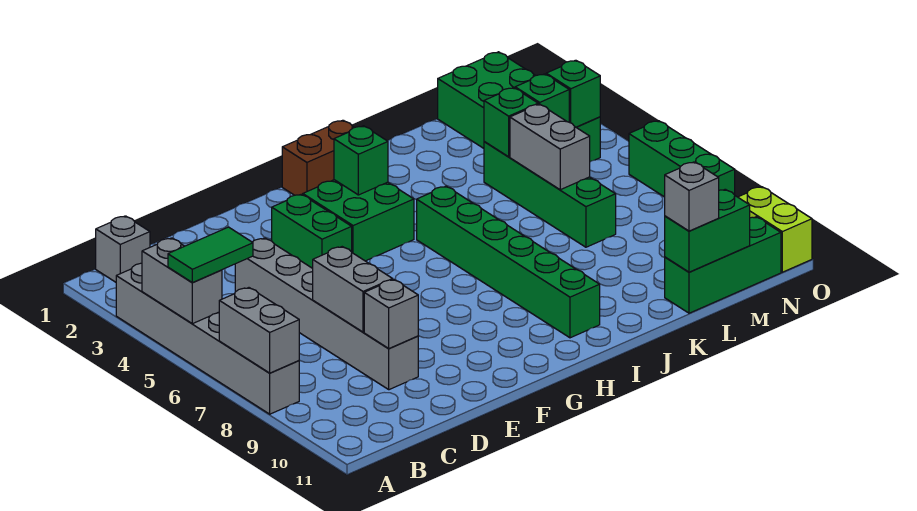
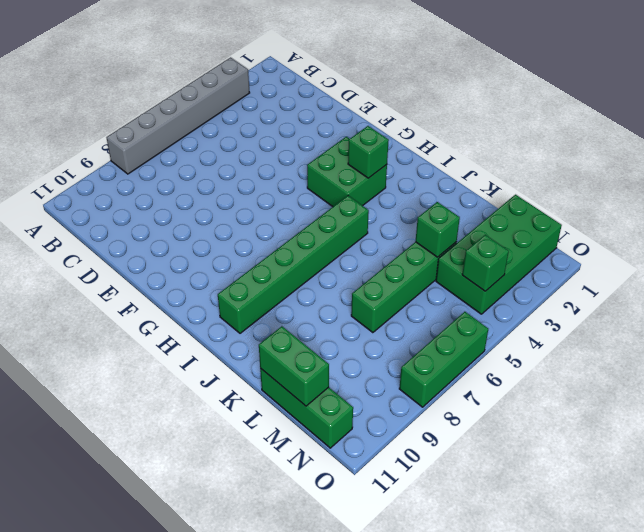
none -> grey 1x1 brick [96,216,150,282]
none -> grey 1x6 brick [235,238,418,390]
none -> green 1x2 brick [272,194,352,268]

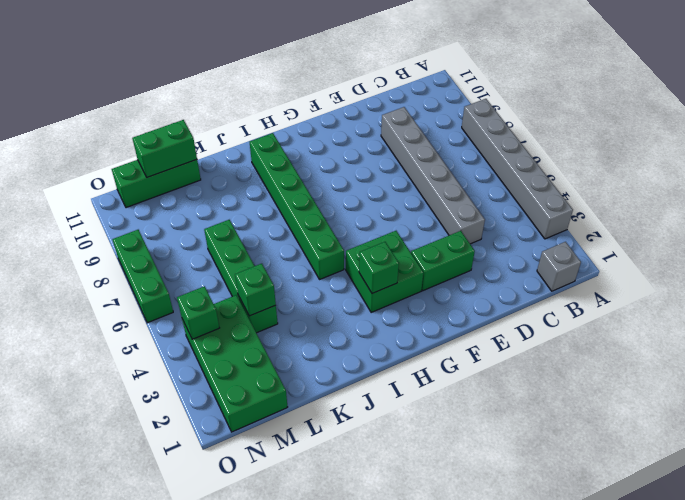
green 1x2 brick [411,231,475,291] -> green 1x2 brick turned to [272,194,352,268]
none -> brown 1x2 brick [282,120,354,195]
none -> lime 1x2 brick [738,187,812,272]
none -> grey 1x2 brick [142,238,222,324]

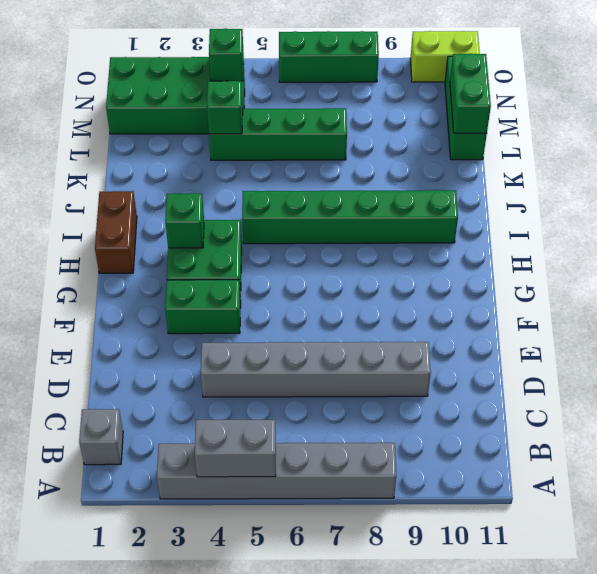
none -> grey 1x2 brick [219,288,299,373]
none -> grey 1x2 brick [313,247,393,332]
none -> grey 1x1 brick [364,280,418,349]

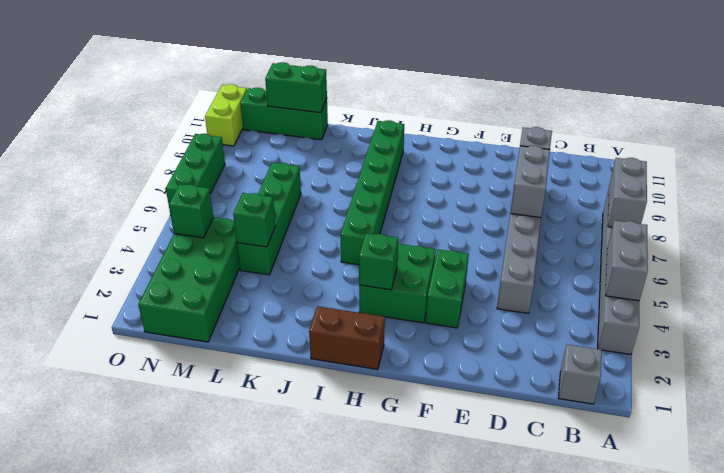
none -> grey 1x2 brick [510,104,590,190]
none -> green 1x1 brick [515,74,569,122]
none -> green 1x2 tile [168,227,253,283]

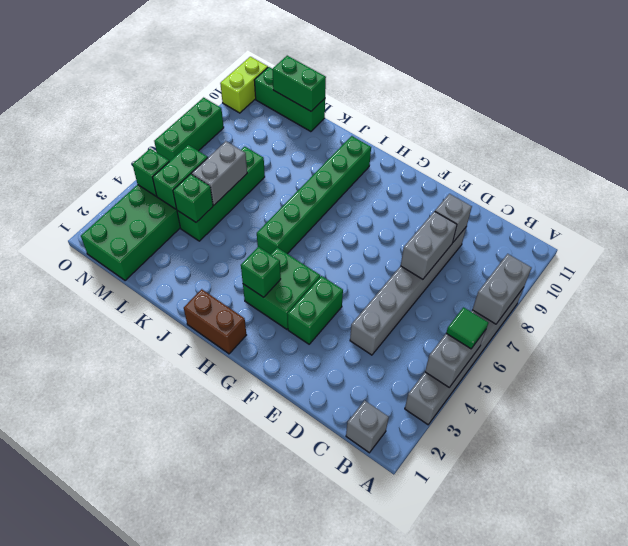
green 1x1 tile [446,307,488,349] -> green 1x2 tile [168,227,253,283]
green 1x2 brick [153,145,208,209] -> green 1x1 brick [515,74,569,122]
none -> grey 1x1 brick [665,162,719,231]

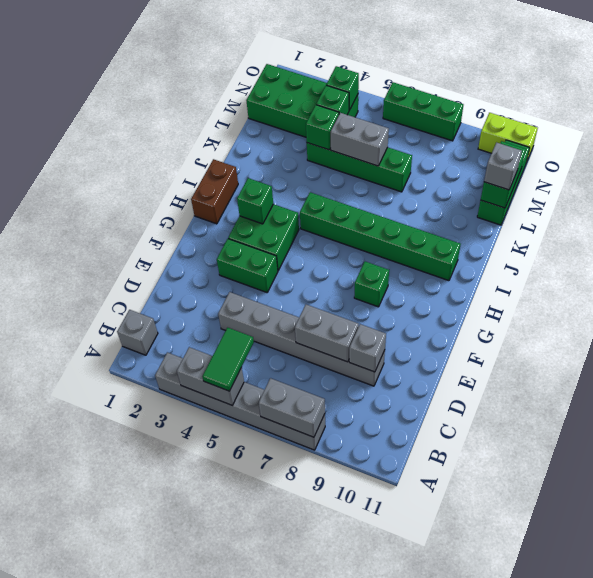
green 1x1 brick [354,262,389,307] -> none

